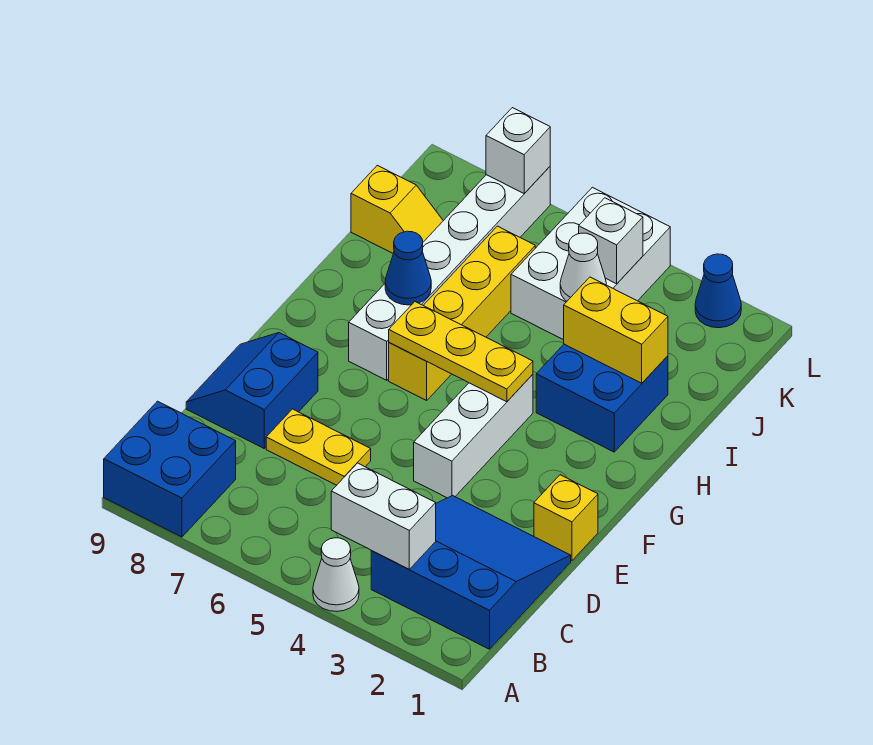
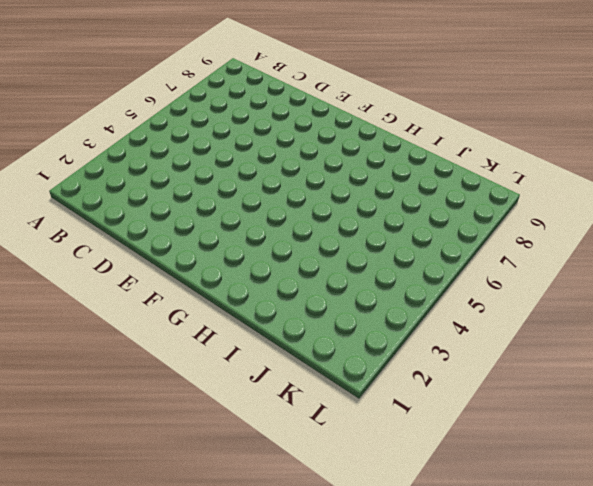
none -> white 1x1 cone [313,538,359,612]
none -> blue 2x2 brick [104,401,236,537]
none -> blue 3x3 slope [371,496,571,649]

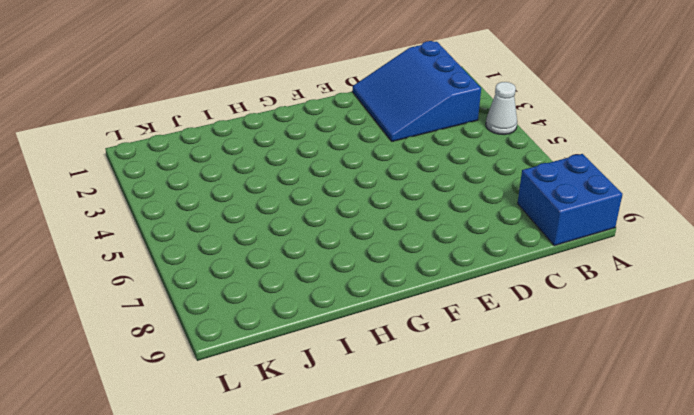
none -> yellow 1x2 plate [266,409,371,485]
none -> blue 2x2 slope [186,333,318,448]
none -> yellow 1x1 brick [534,475,598,561]

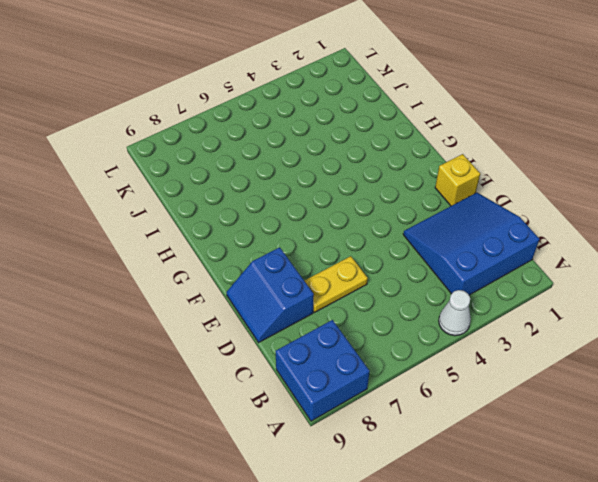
none -> white 1x3 brick [414,374,533,498]
none -> yellow 1x4 brick [389,226,535,400]
none -> white 1x6 brick [349,167,550,380]

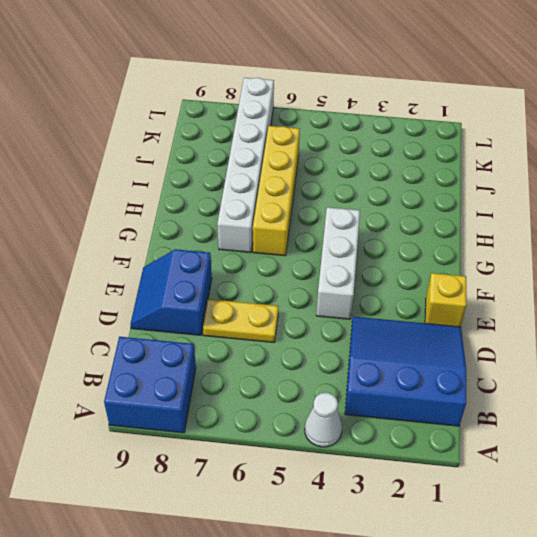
none -> blue 2x2 brick [536,344,668,452]
none -> white 2x3 brick [511,187,670,340]
none -> yellow 1x2 slope [351,165,443,253]

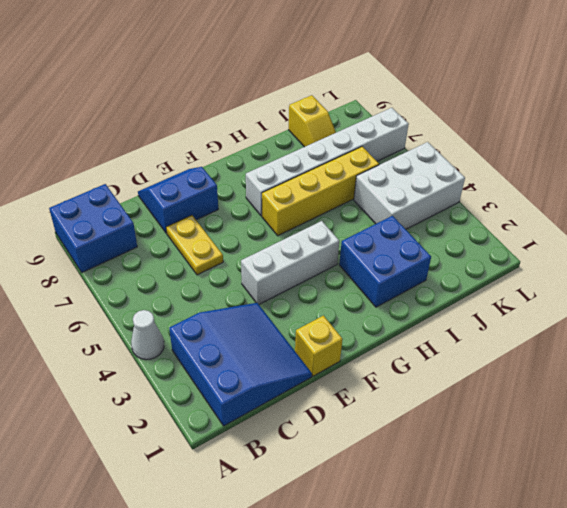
none -> blue 1x1 cone [695,254,741,328]
none -> white 1x2 brick [331,463,436,569]
none -> yellow 1x3 plate [389,302,533,402]

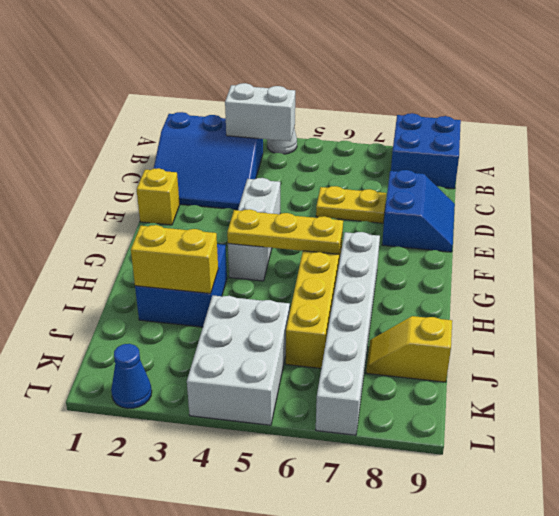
none -> blue 1x1 cone [385,231,431,305]
none -> white 1x1 cone [560,233,606,301]
none -> white 1x1 brick [579,198,643,284]

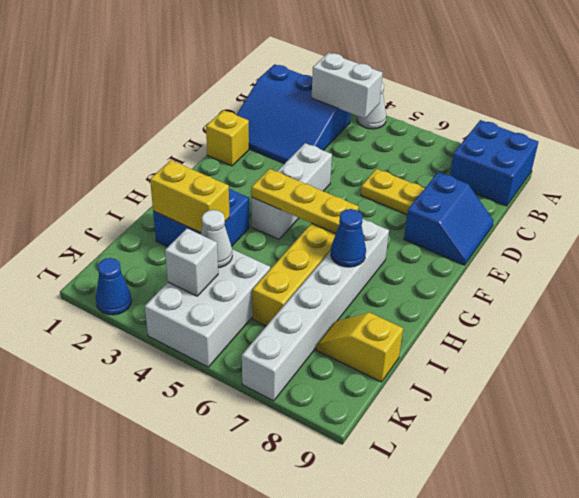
none -> white 1x1 brick [486,108,550,193]

